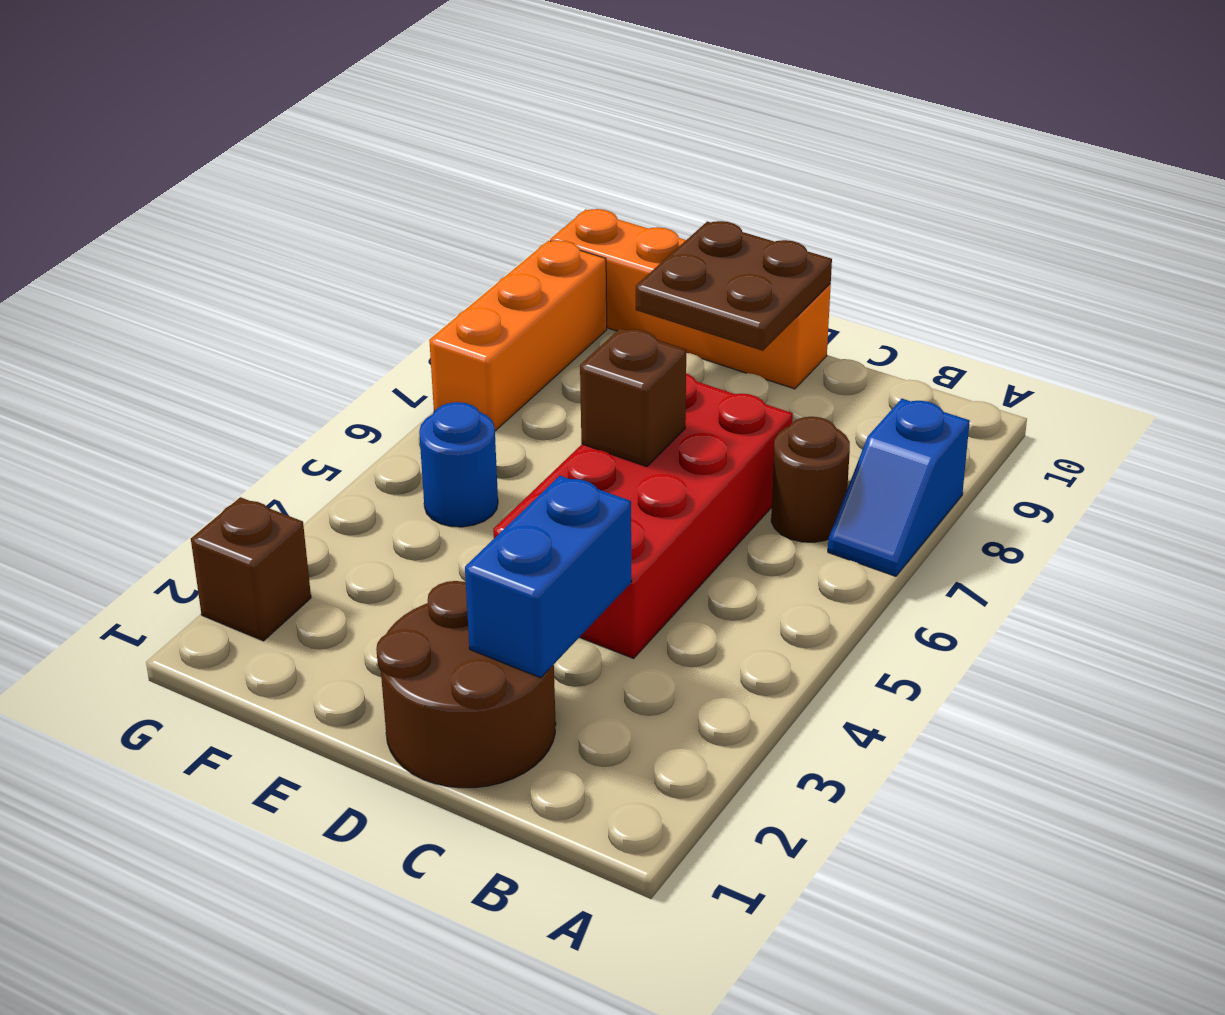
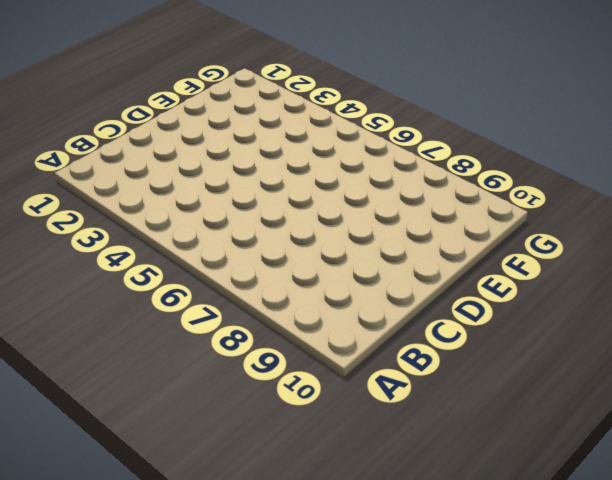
none -> blue 1x2 slope [828,399,970,576]
none -> brown 1x1 round brick [771,417,850,542]

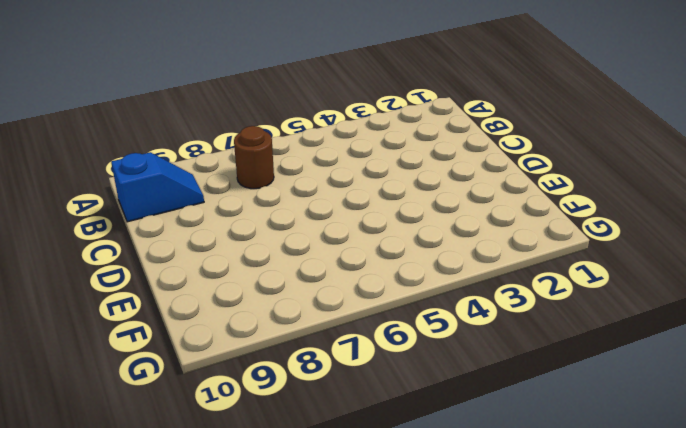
blue 1x2 slope [111,152,204,222] -> blue 1x2 slope moved to [828,399,970,576]
none -> brown 2x2 round brick [376,581,556,788]
none -> red 2x4 brick [493,373,793,658]

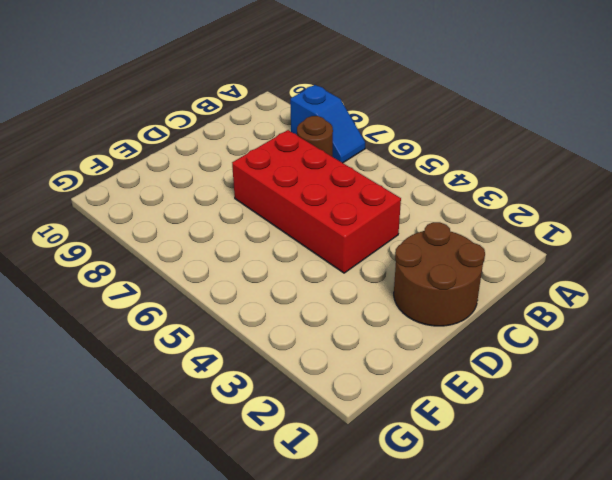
none -> orange 1x4 brick [550,209,831,389]
none -> blue 1x1 round brick [419,402,498,527]

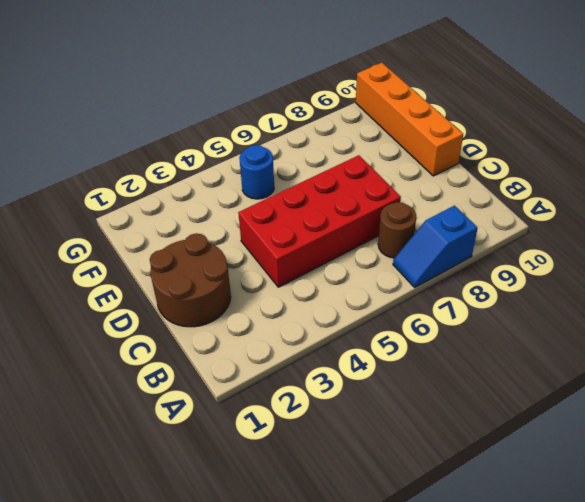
none -> brown 1x1 brick [191,497,311,641]
none -> orange 1x3 brick [429,240,607,431]

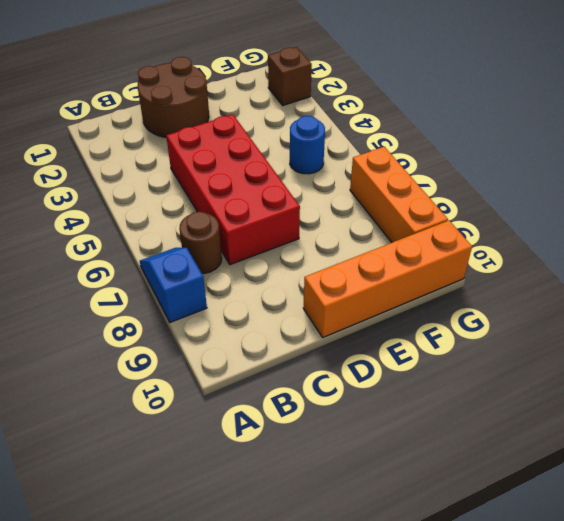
none -> blue 1x2 brick [465,476,631,678]
none -> brown 1x1 brick [580,328,686,467]

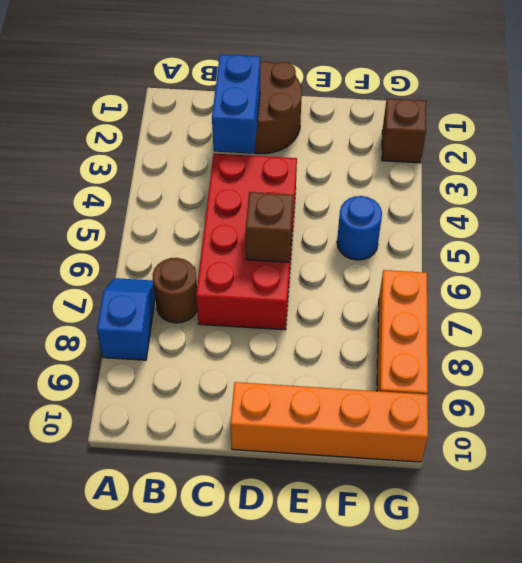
none -> brown 2x2 plate [636,221,832,351]

